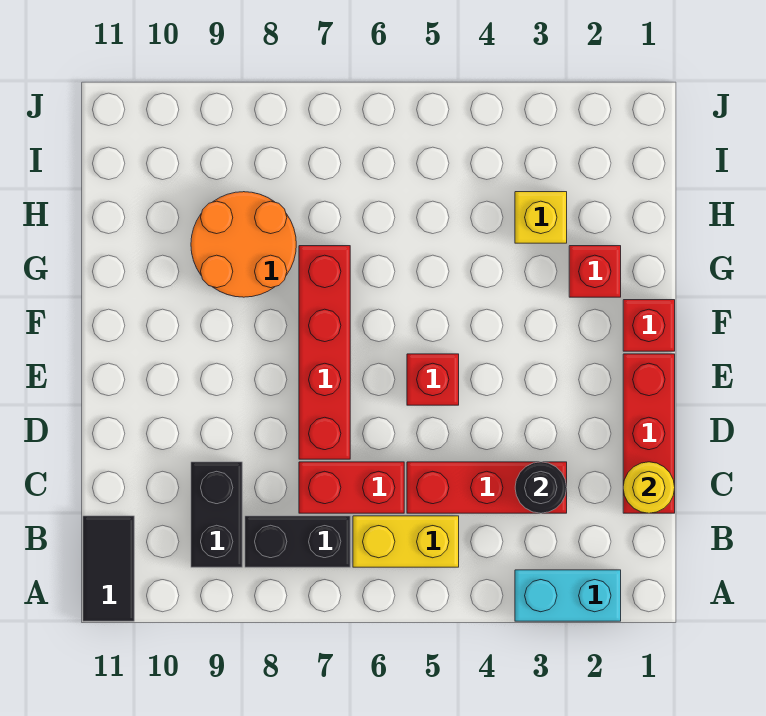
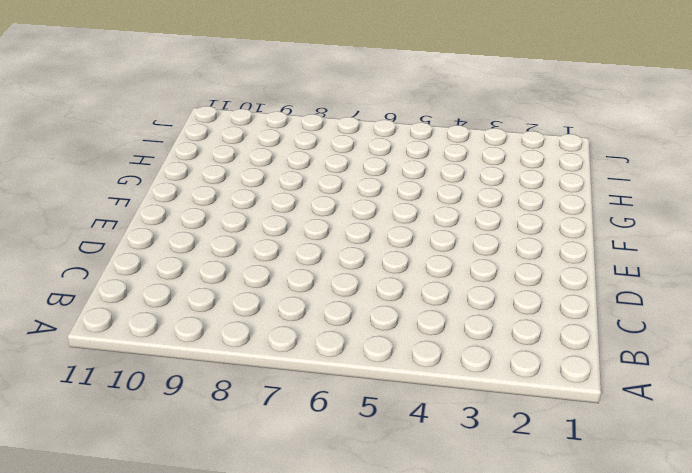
none -> cyan 1x2 brick [515,570,621,621]
none -> black 1x2 tile [83,516,134,621]
none -> yellow 1x2 brick [353,516,459,567]

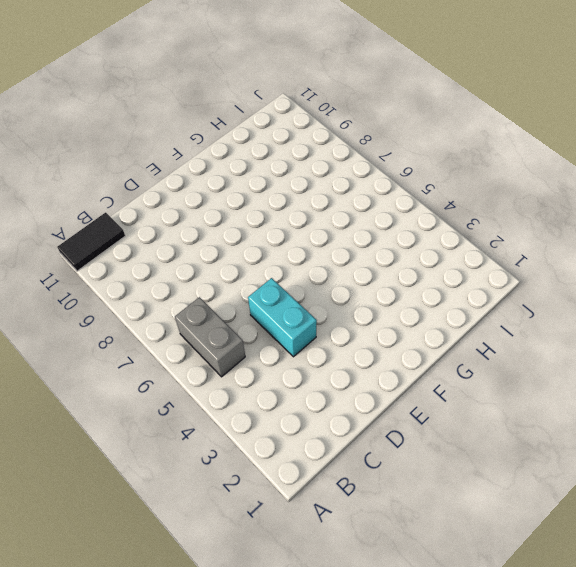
grey 1x2 brick [175,297,245,377] -> yellow 1x2 brick [353,516,459,567]
cyan 1x2 brick [248,278,317,357] -> cyan 1x2 brick moved to [515,570,621,621]
none -> black 1x2 brick [245,516,350,567]
none -> black 1x2 brick [191,462,242,567]
none -> red 1x3 brick [623,354,675,513]

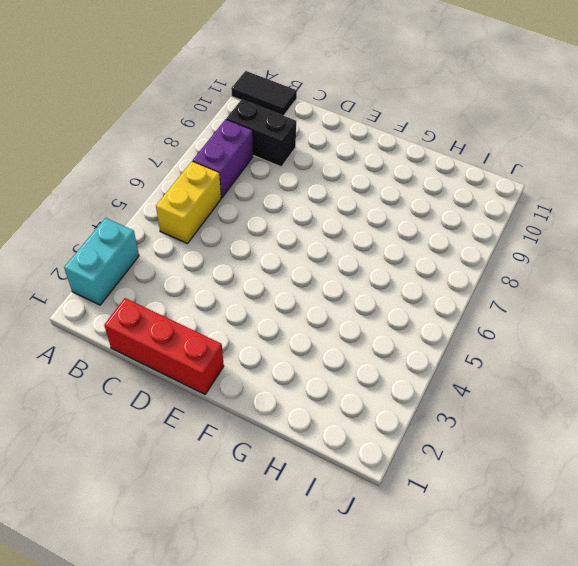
purple 1x2 brick [193,119,253,198] -> black 1x2 brick [245,516,350,567]
none -> red 1x3 brick [407,462,567,513]
none -> red 1x2 brick [299,462,404,513]
none -> red 1x4 brick [299,246,350,459]

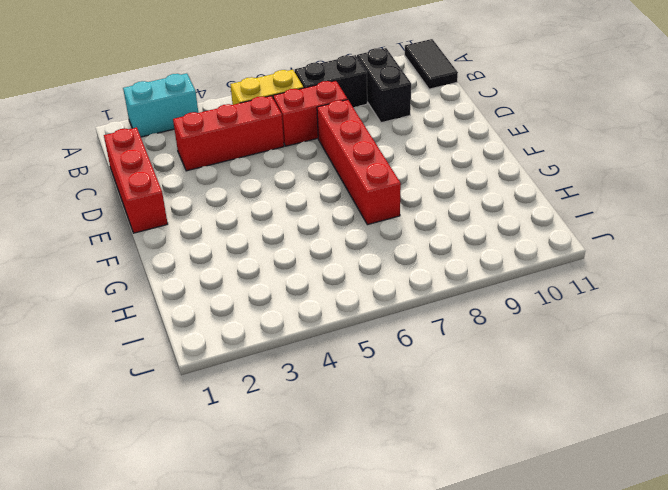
none -> red 1x1 brick [407,354,459,405]
none -> red 1x1 brick [623,300,675,351]
none -> red 1x1 brick [569,246,621,297]

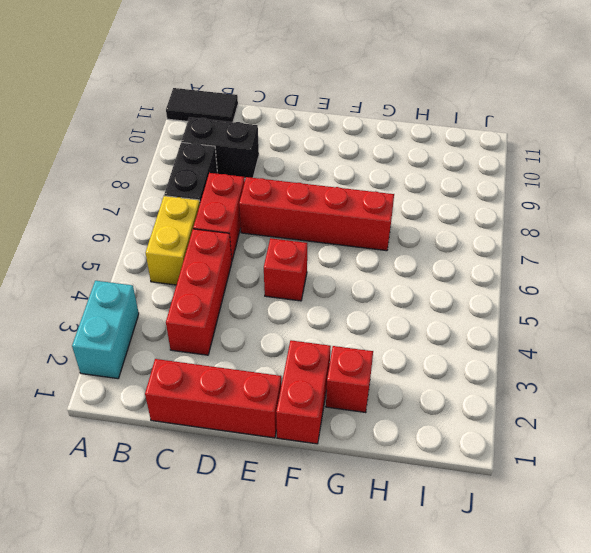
red 1x2 brick [276,340,331,444] -> red 1x1 brick [623,300,675,351]
none -> orange 2x2 round brick [191,192,296,297]
none -> yellow 1x1 brick [515,192,567,243]
none -> yellow 1x1 round brick [623,462,675,513]

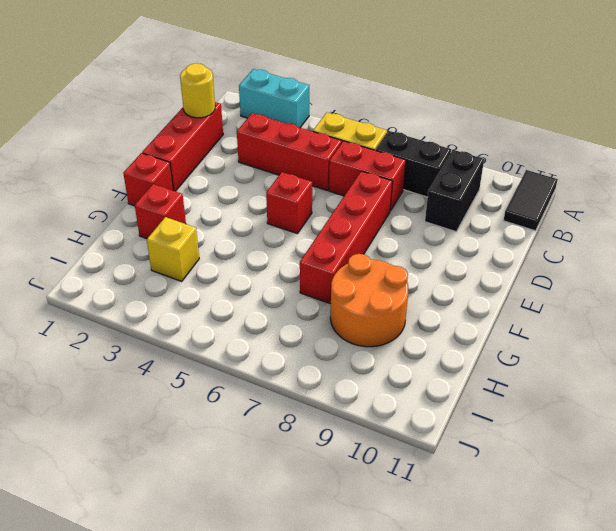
none -> black 1x1 round brick [515,462,567,513]

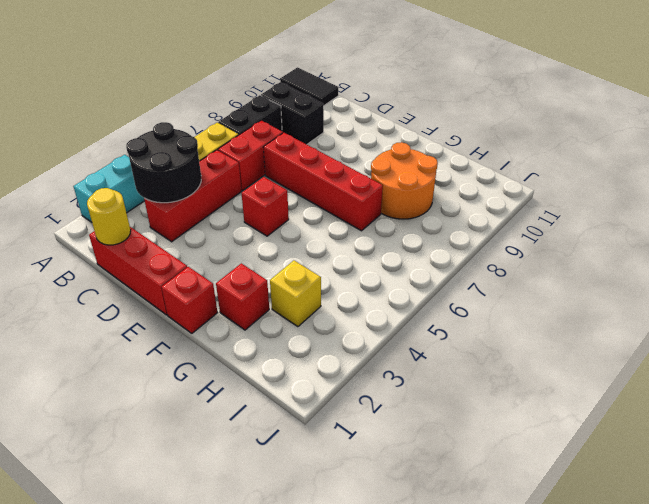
black 2x2 round brick [126,122,201,203] -> black 1x1 round brick [515,462,567,513]

